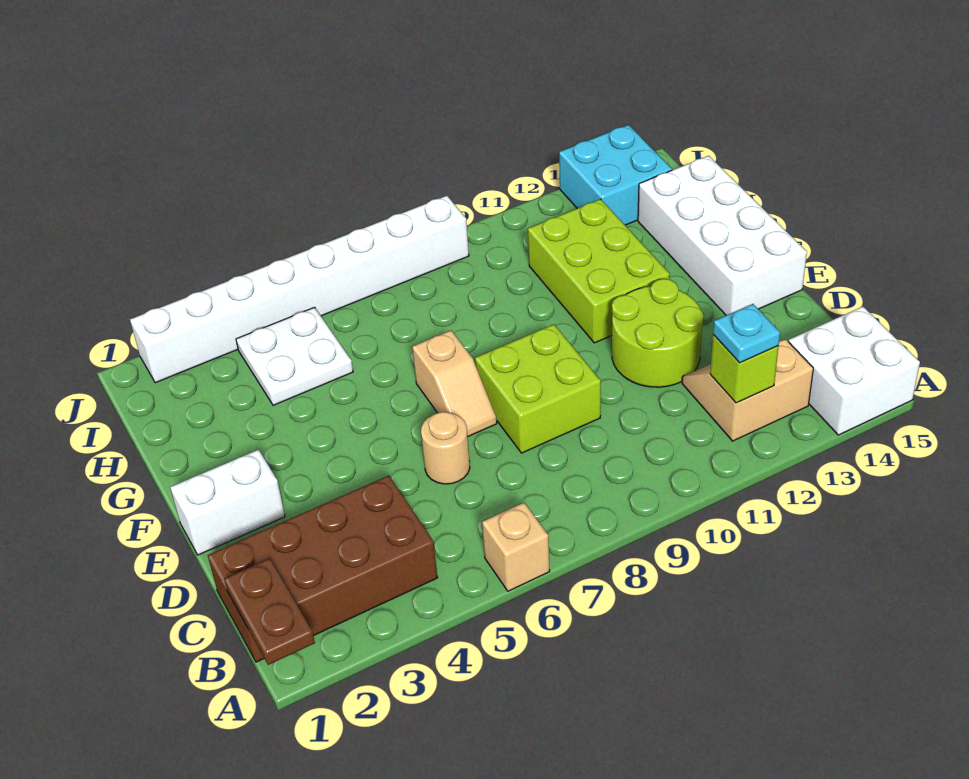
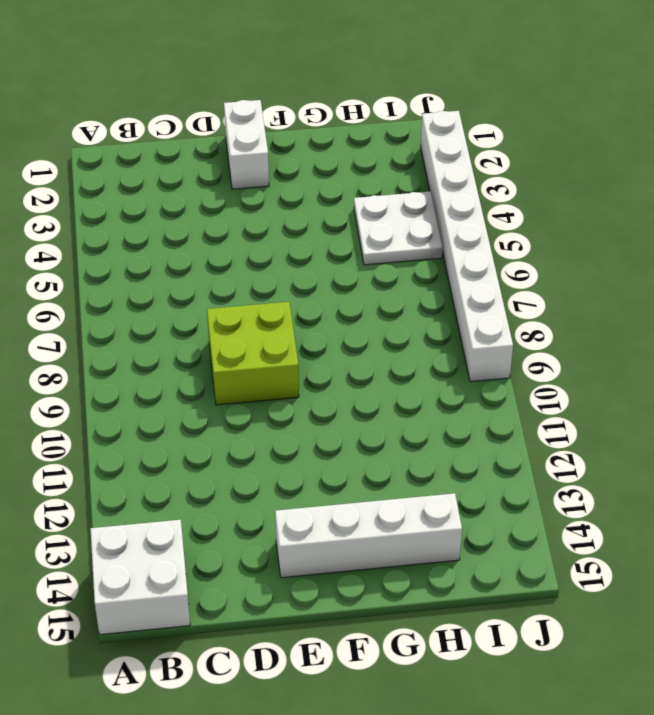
white 1x4 brick [275,493,462,578] -> white 2x4 brick [638,156,807,315]
none -> tan 1x1 brick [482,503,550,591]
none -> brown 2x4 brick [208,476,438,662]
none -> tan 2x2 slope [682,340,813,441]

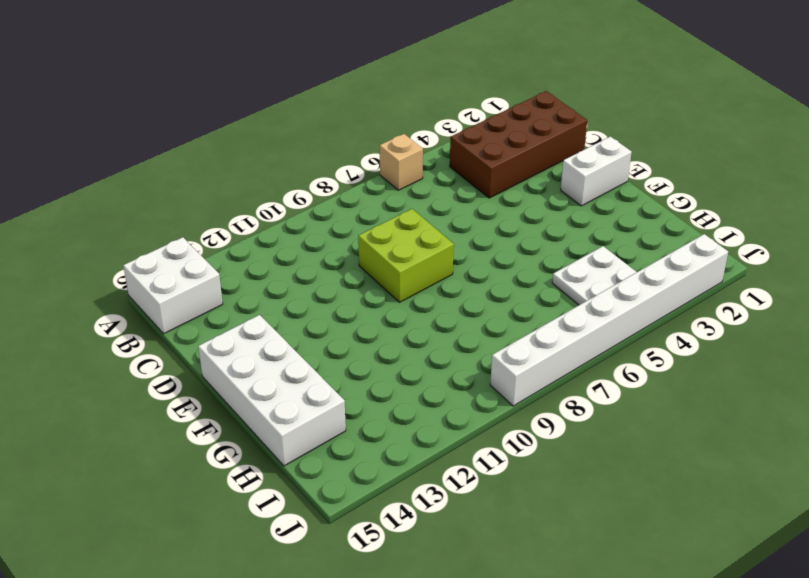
none -> tan 2x2 slope [682,340,813,441]
none -> tan 1x1 round brick [421,412,470,484]
none -> lime 2x2 round brick [612,279,704,387]

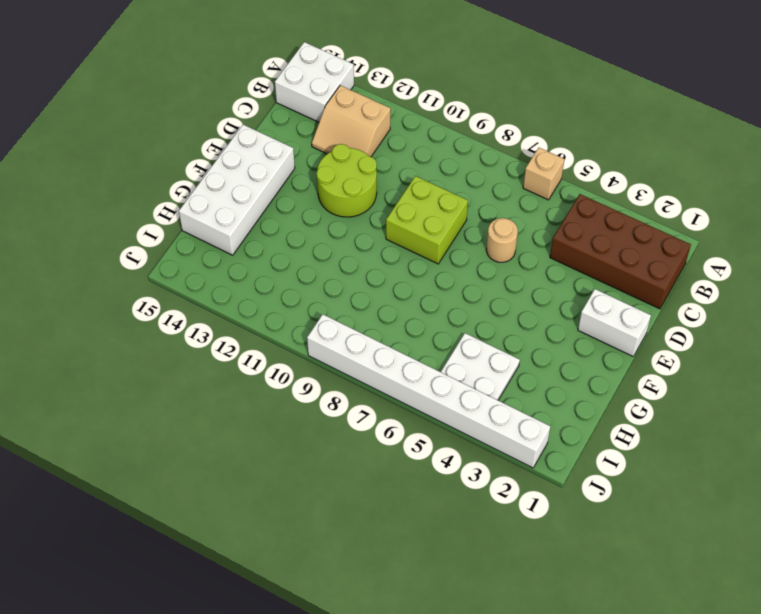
none -> tan 1x2 slope [412,330,497,436]
none -> lime 2x3 brick [528,199,670,343]
none -> cyan 2x2 brick [559,125,672,225]

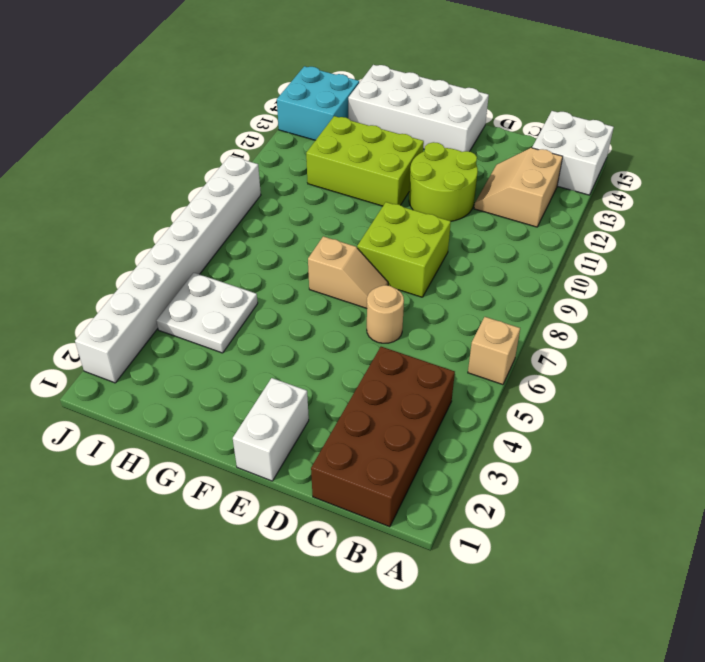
none -> brown 1x2 plate [224,558,315,665]
none -> lime 1x1 brick [710,335,779,403]
none -> cyan 1x1 plate [713,304,780,363]

